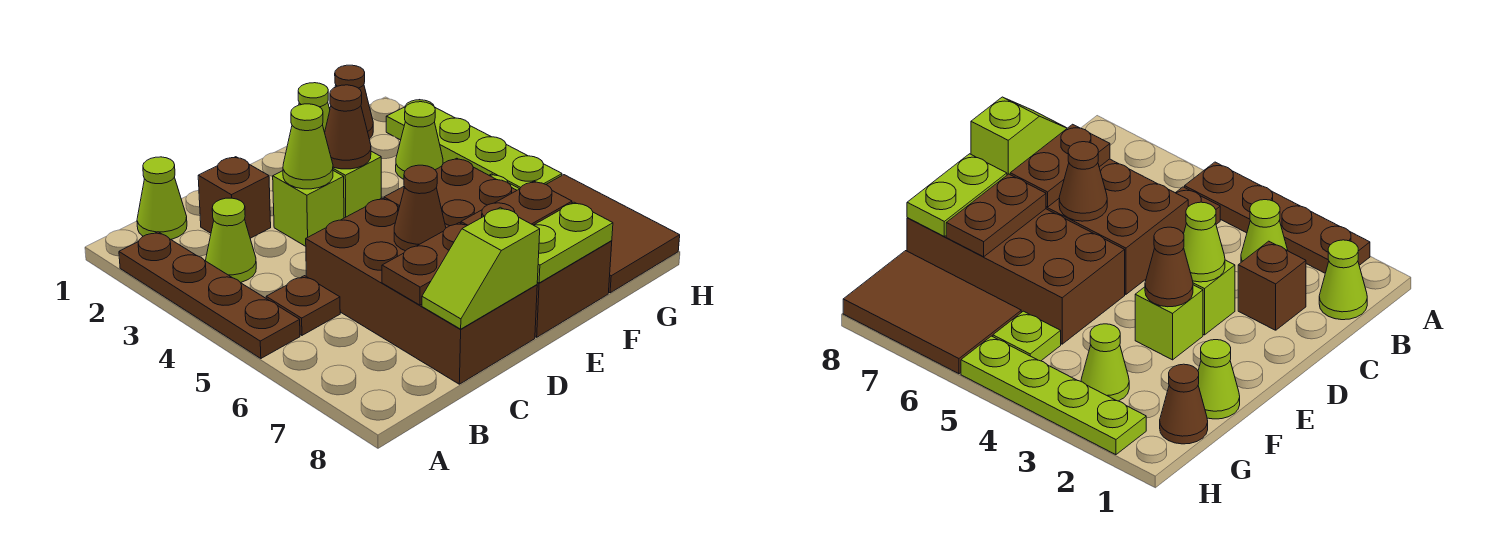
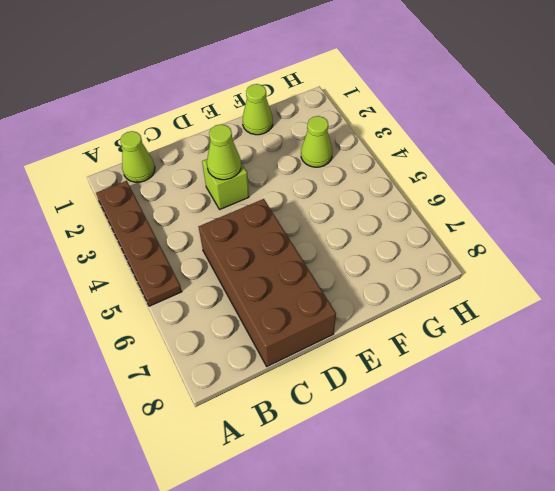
none -> lime 1x1 cone [206,198,256,283]
none -> brown 1x1 plate [266,276,340,335]
none -> brown 1x1 brick [198,157,271,238]

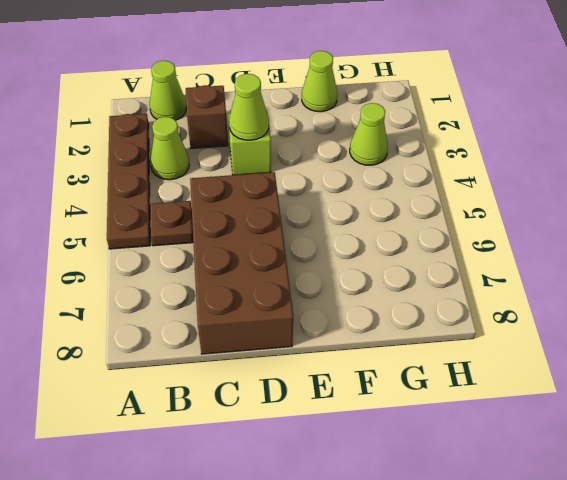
none -> lime 1x1 brick [333,151,381,218]
none -> brown 2x4 brick [384,158,612,337]
none -> brown 1x1 cone [335,65,373,139]

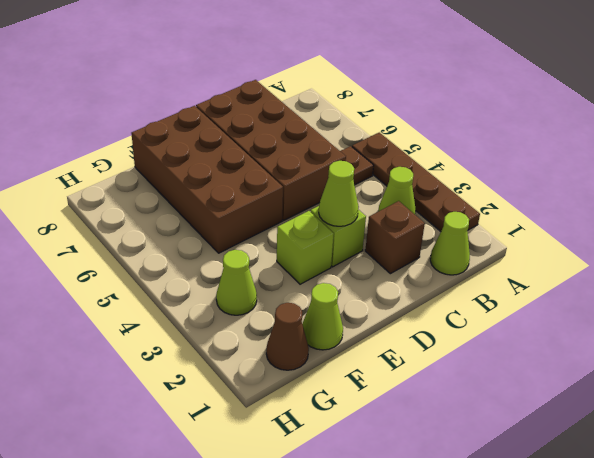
none -> lime 1x1 plate [993,311,1061,361]
none -> brown 2x3 tile [546,175,680,293]
none -> lime 1x4 plate [386,100,562,189]

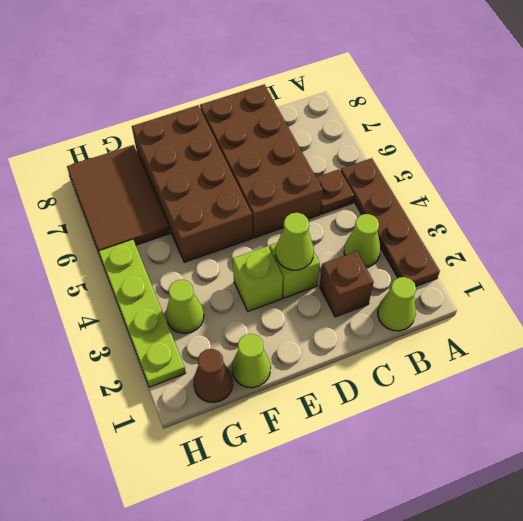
none -> lime 1x1 plate [993,311,1061,361]
none -> brown 1x2 plate [382,223,467,305]
none -> lime 1x2 slope [422,207,540,329]

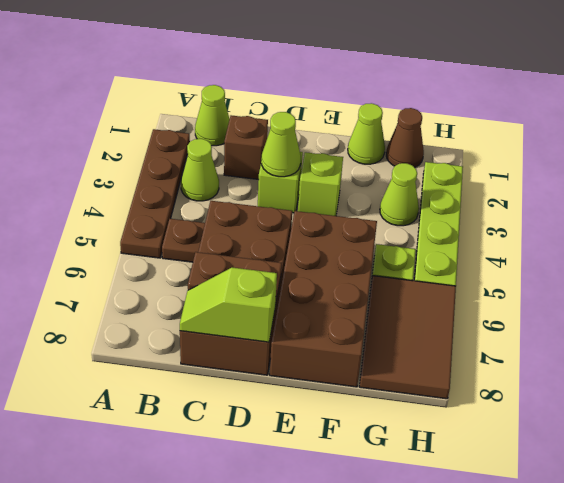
none -> brown 1x1 cone [394,165,446,251]
none -> brown 1x1 cone [325,85,371,169]
none -> brown 1x2 plate [461,181,572,225]

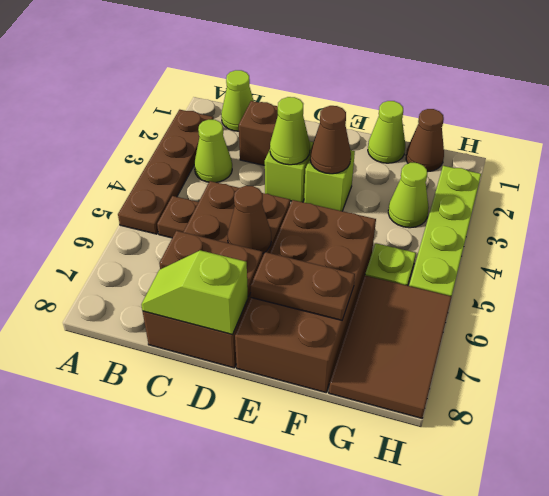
none -> lime 1x2 plate [534,202,613,283]

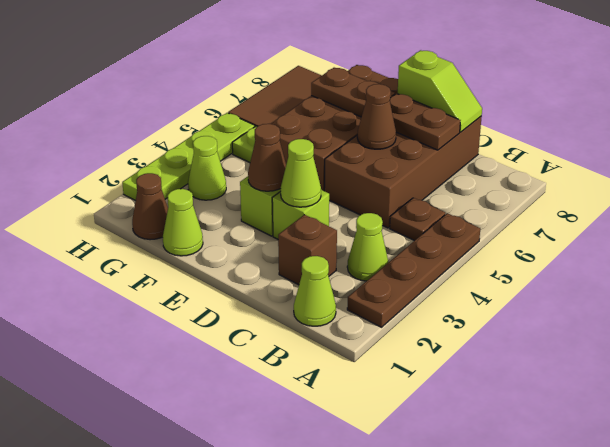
none -> lime 1x2 plate [534,202,613,283]

